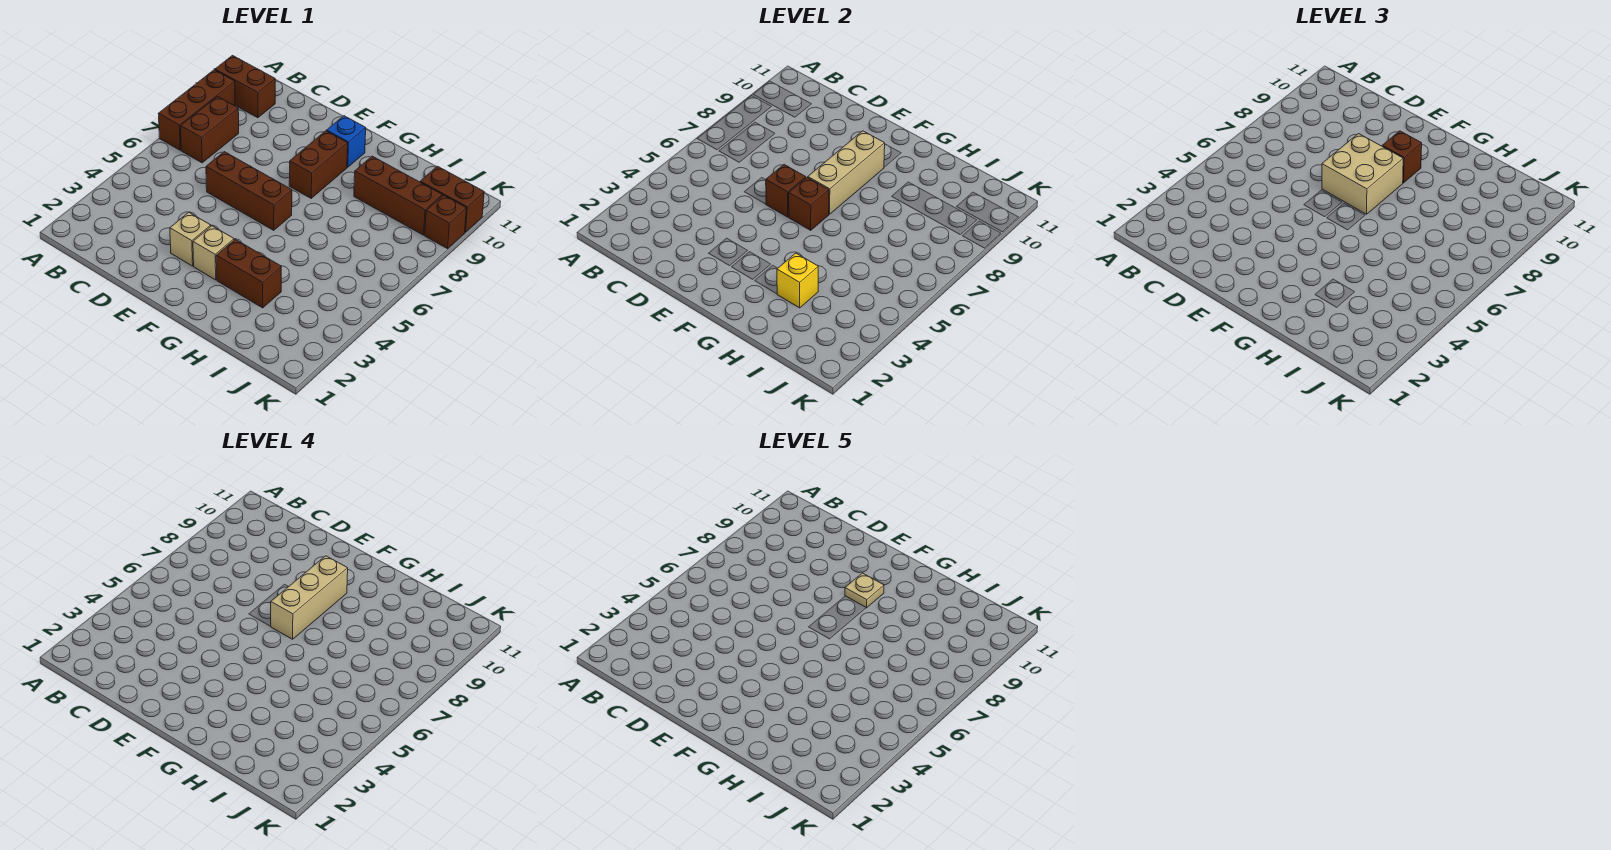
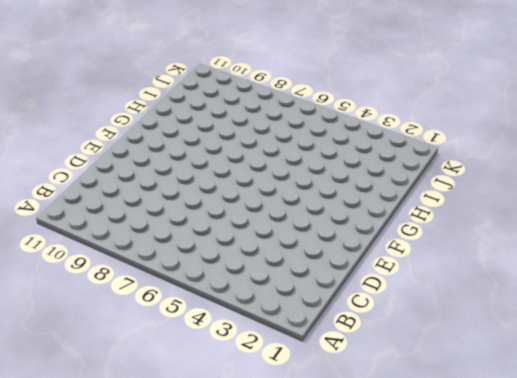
none -> brown 1x3 brick [158,70,235,150]
none -> brown 1x2 brick [215,56,275,118]
none -> brown 1x2 brick [180,97,239,163]

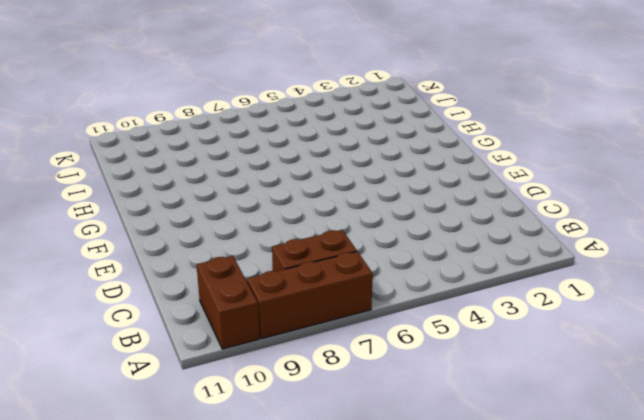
none -> brown 1x3 brick [206,152,292,230]
none -> tan 1x1 brick [170,212,211,266]
none -> tan 1x1 brick [193,226,234,280]

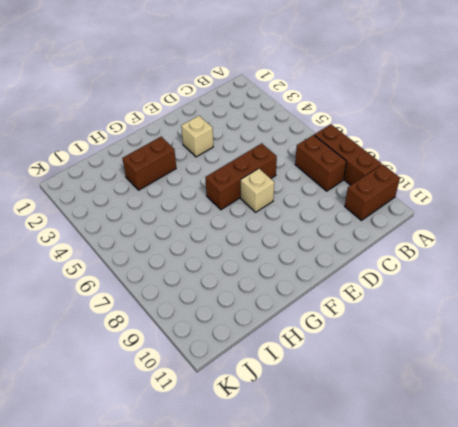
tan 1x1 brick [241,169,274,212] -> tan 1x1 brick moved to [193,226,234,280]
none -> brown 1x2 brick [289,131,348,198]
none -> blue 1x1 brick [327,116,366,167]
none -> brown 1x3 brick [354,156,442,235]

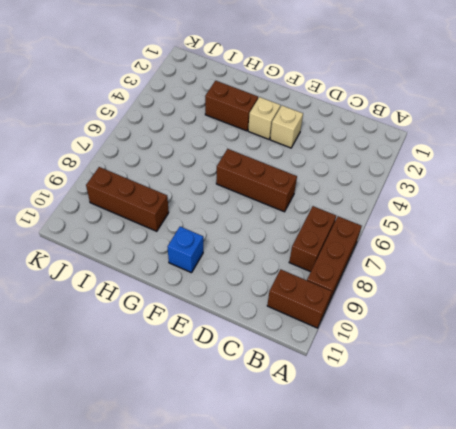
none -> brown 1x2 brick [289,131,348,198]
none -> brown 1x2 brick [420,166,484,232]
none -> brown 1x1 brick [425,195,466,249]

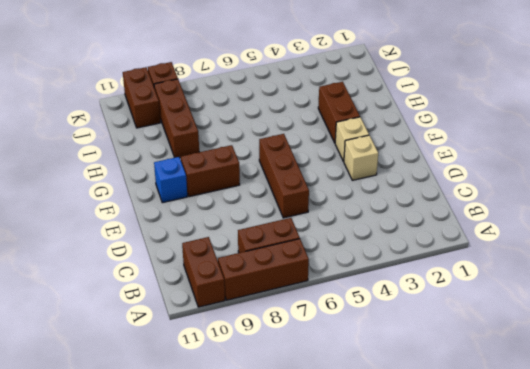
none -> brown 1x1 brick [766,165,806,217]
none -> brown 1x1 brick [789,177,829,230]
none -> tan 1x3 brick [808,131,885,214]

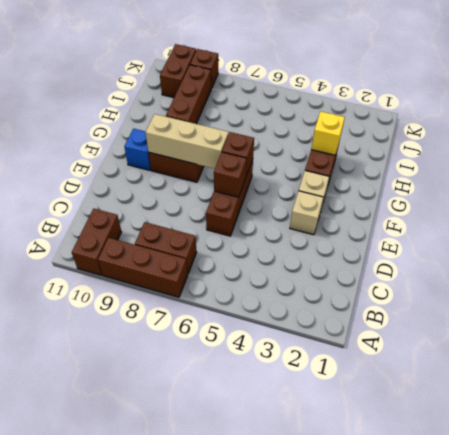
none -> tan 2x2 brick [1322,134,1403,214]
none -> brown 1x1 brick [1382,131,1422,183]
none -> tan 1x3 brick [271,556,348,639]

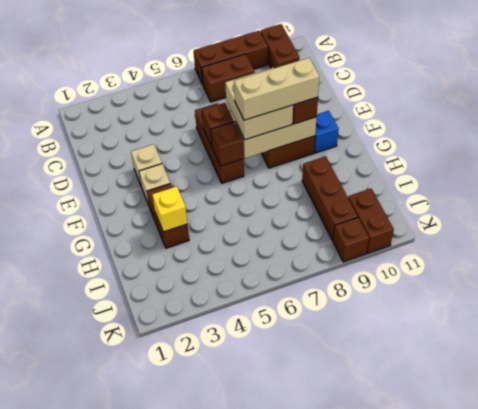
none -> tan 1x1 plate [845,573,884,608]

